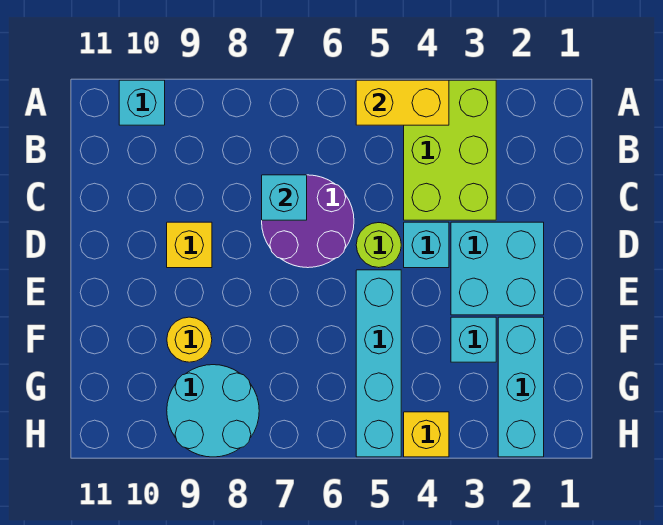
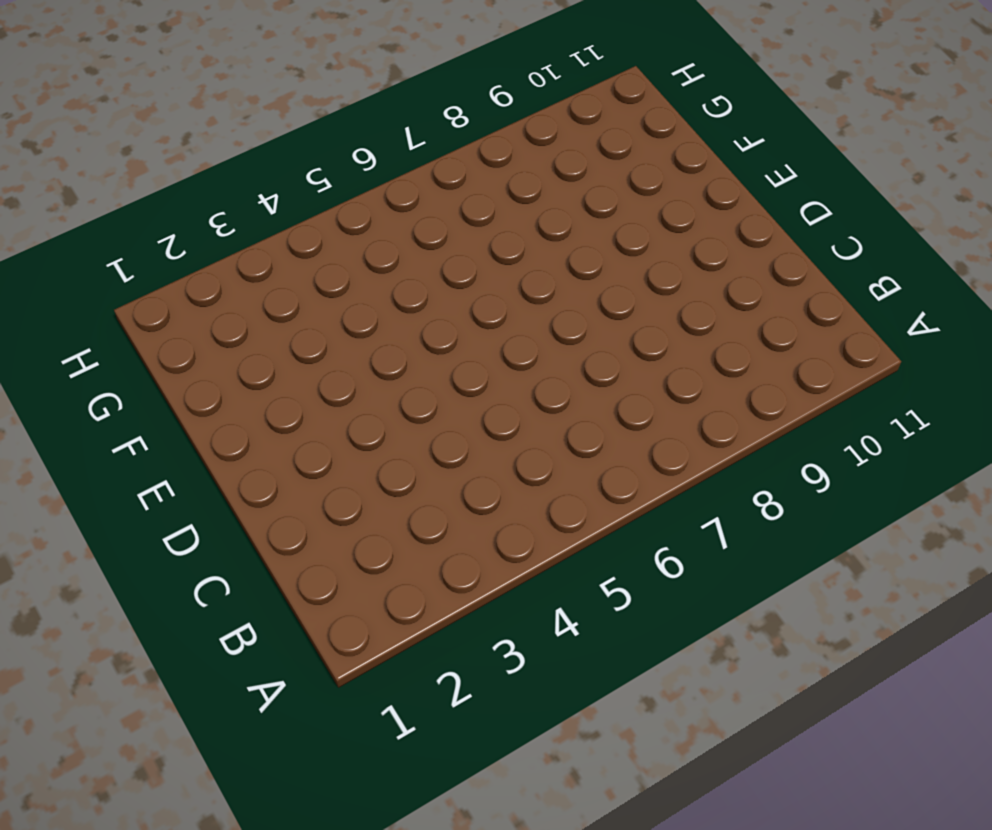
none -> lime 2x3 brick [404,80,496,220]
none -> cyan 1x1 brick [119,80,165,125]
none -> purple 2x2 round brick [262,175,354,268]

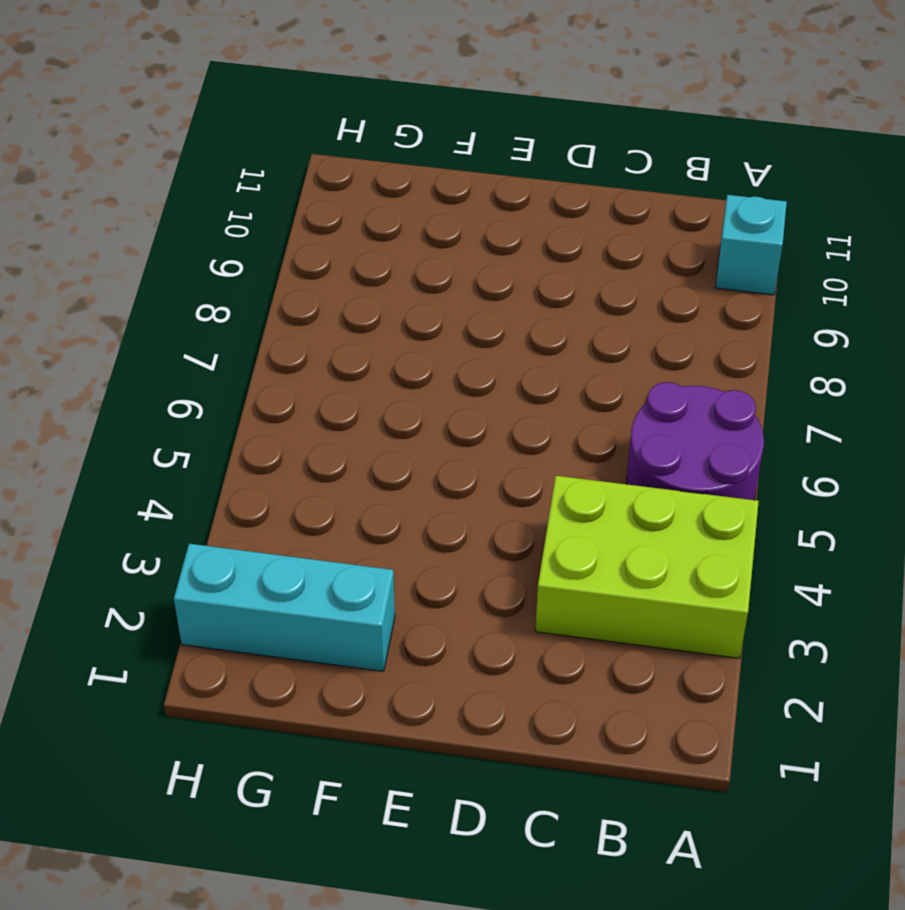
purple 2x2 round brick [627,382,764,500] -> purple 2x2 round brick moved to [262,175,354,268]
none -> cyan 2x2 brick [451,222,544,315]
none -> cyan 1x1 brick [404,222,449,268]
none -> lime 1x1 round brick [356,223,401,268]

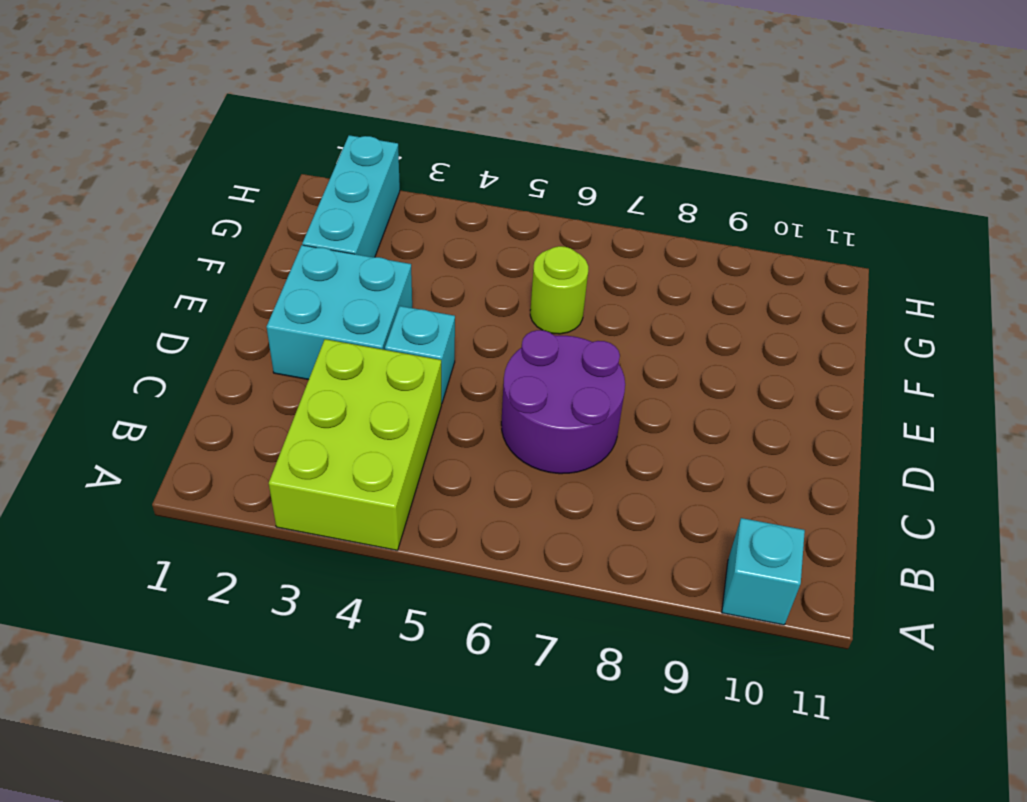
lime 1x1 round brick [530,246,588,334] -> lime 1x1 round brick moved to [356,223,401,268]
none -> yellow 1x1 brick [167,222,212,268]
none -> cyan 1x4 brick [356,270,401,457]
none -> cyan 1x1 brick [451,317,496,362]

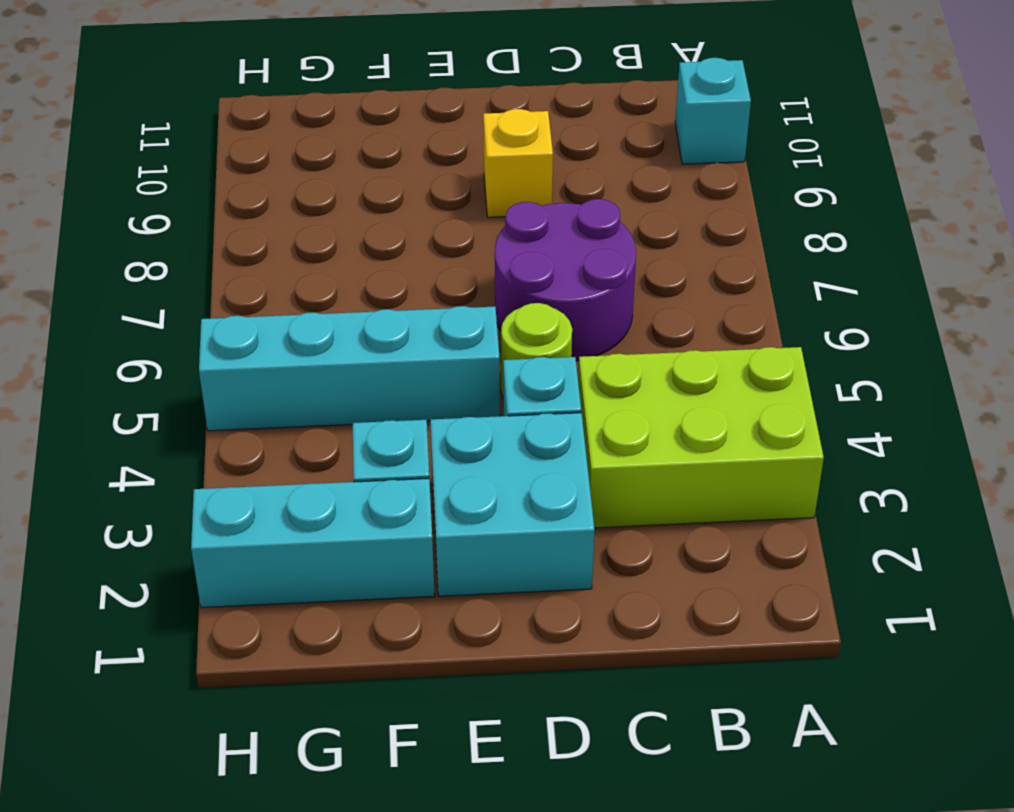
none -> yellow 1x1 round brick [167,317,212,362]
none -> cyan 2x2 round brick [167,365,259,457]
none -> yellow 1x1 brick [404,412,449,457]

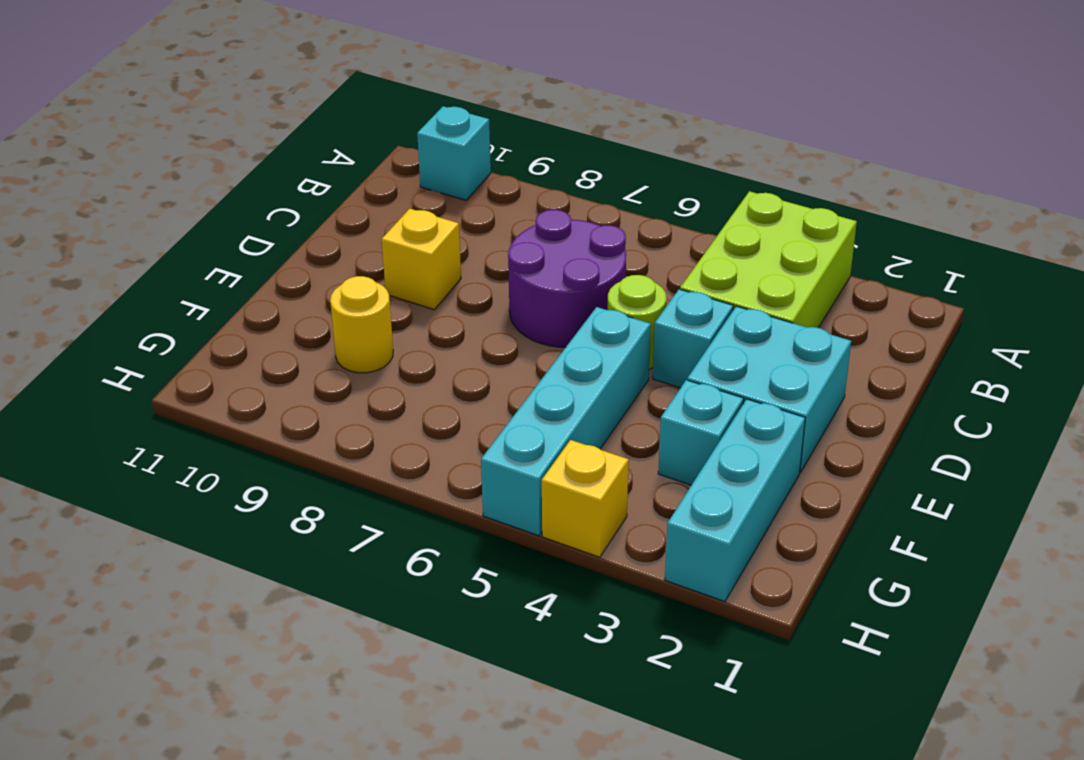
none -> cyan 2x2 round brick [167,365,259,457]
none -> yellow 1x2 brick [356,80,449,125]
none -> cyan 1x1 brick [262,175,307,220]

